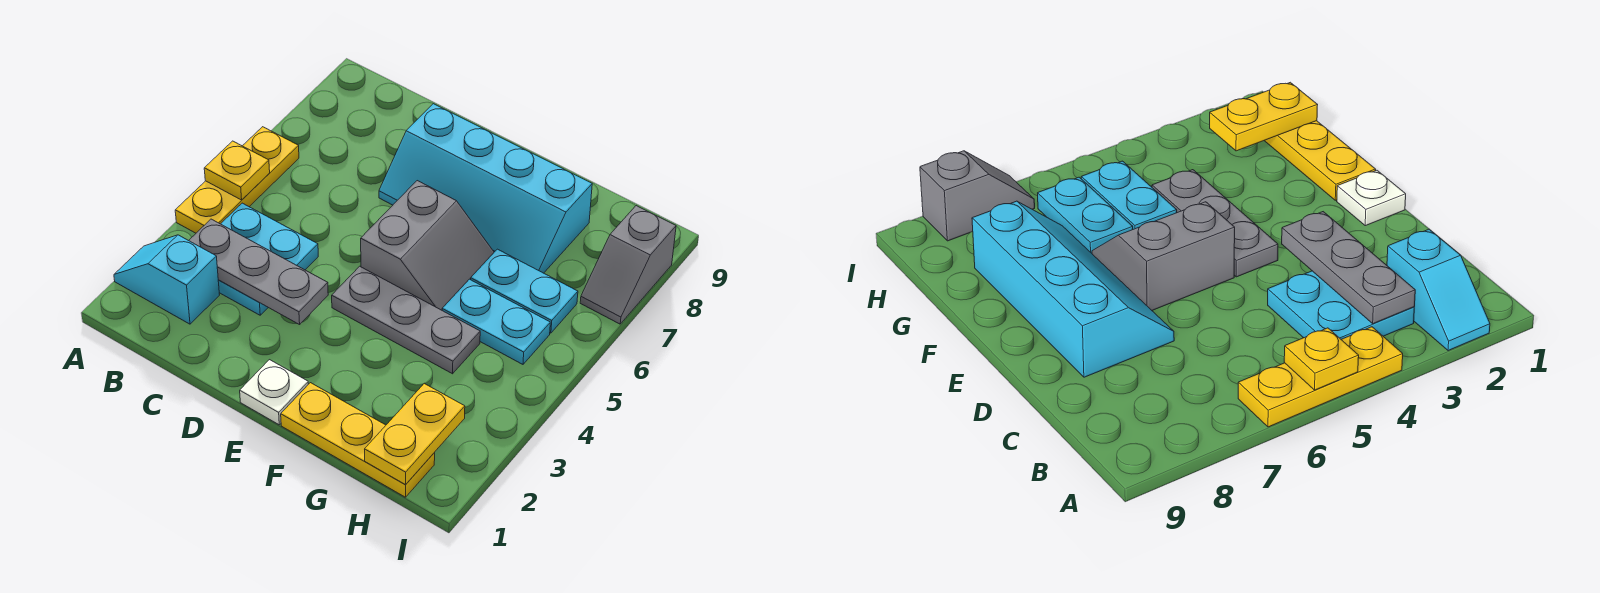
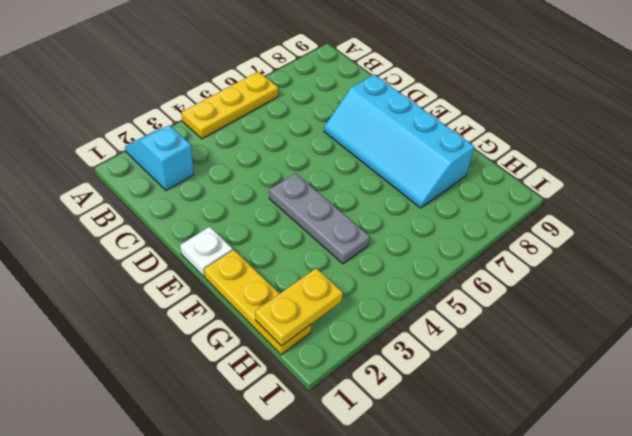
none -> cyan 2x2 plate [218,203,318,315]
none -> grey 2x2 slope [361,181,494,310]
none -> cyan 1x2 plate [442,279,550,364]

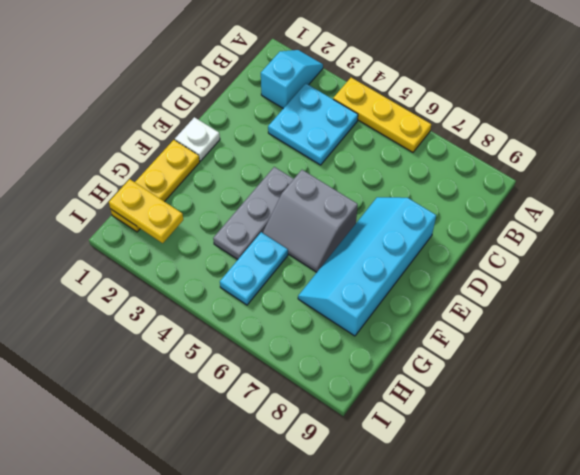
none -> cyan 1x2 plate [471,249,578,333]
none -> grey 1x2 slope [580,206,676,324]
none -> yellow 1x1 plate [204,141,270,200]

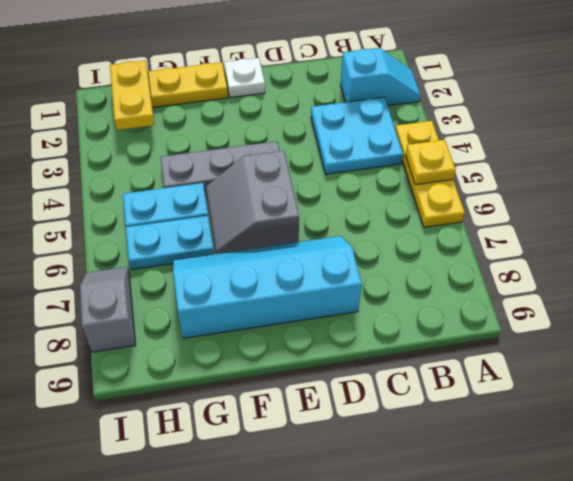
none -> grey 1x3 plate [189,219,328,325]

